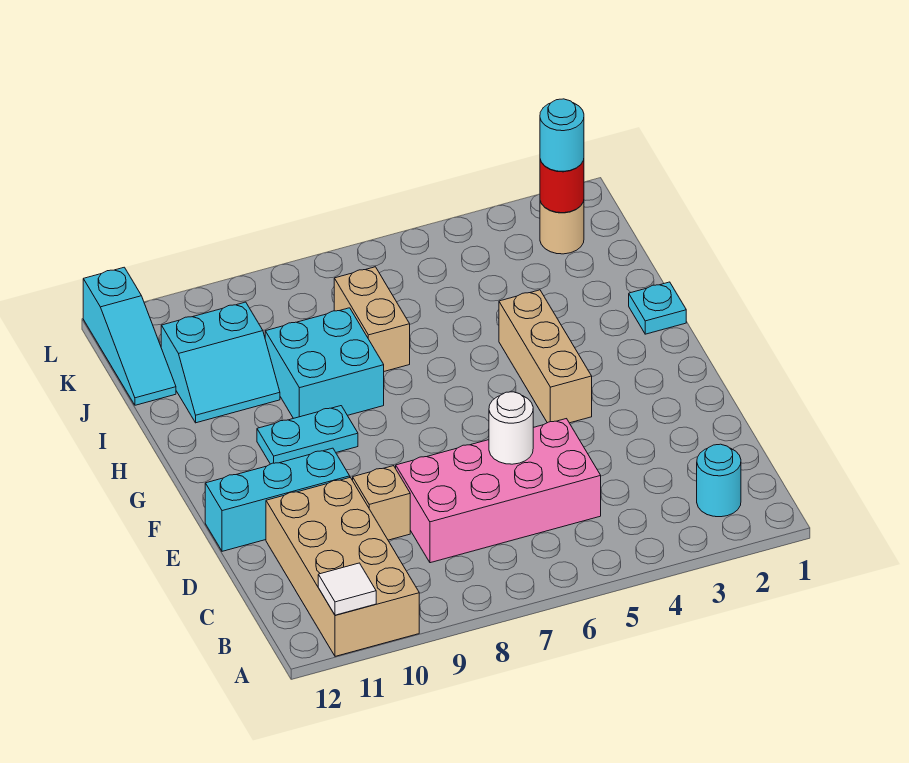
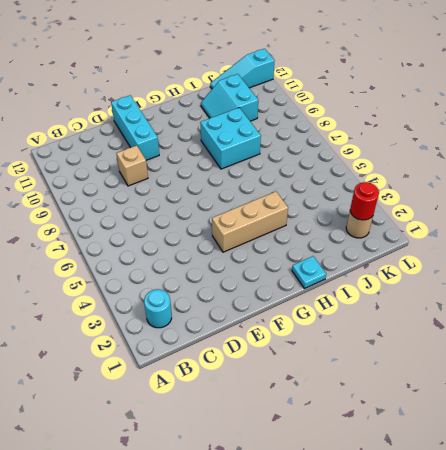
none -> tan 2x4 brick [266,478,419,656]
none -> pink 2x4 brick [396,419,601,563]
none -> cyan 1x2 plate [257,406,358,464]

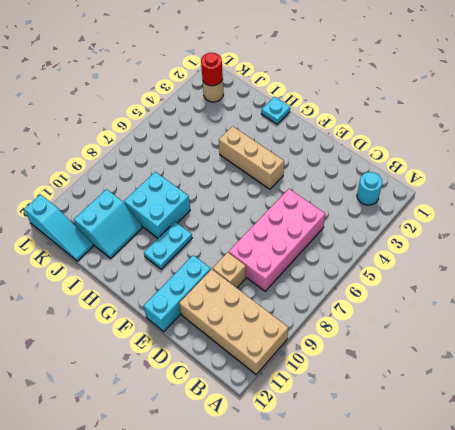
none -> tan 1x2 brick [334,267,410,371]
none -> white 1x1 tile [318,563,376,615]
none -> white 1x1 round brick [489,392,533,464]

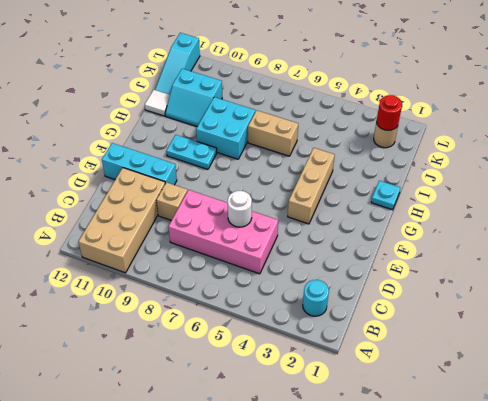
tan 1x2 brick [248,110,298,156] -> tan 1x2 brick turned to [334,267,410,371]
white 1x1 tile [145,90,170,116] -> white 1x1 tile moved to [318,563,376,615]
none -> cyan 1x1 round brick [540,99,584,171]

